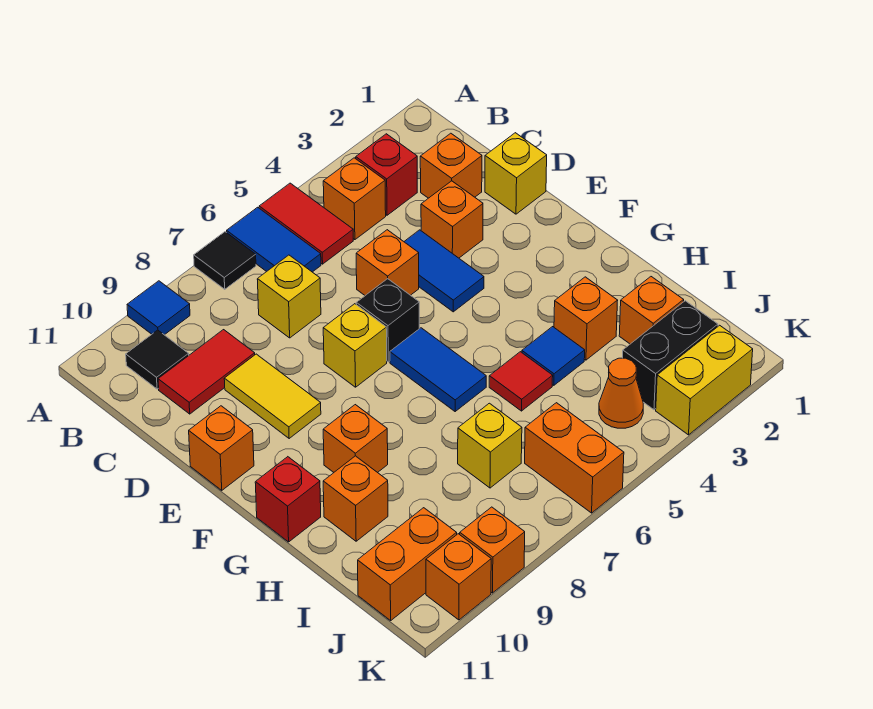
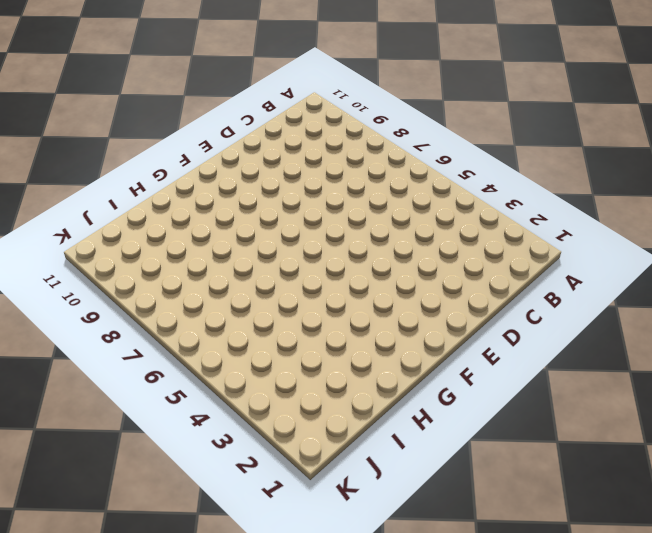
none -> red 1x2 tile [259,183,353,264]
none -> blue 1x2 tile [227,207,321,272]
none -> black 1x1 tile [194,232,256,289]
none -> blue 1x1 tile [127,281,190,335]

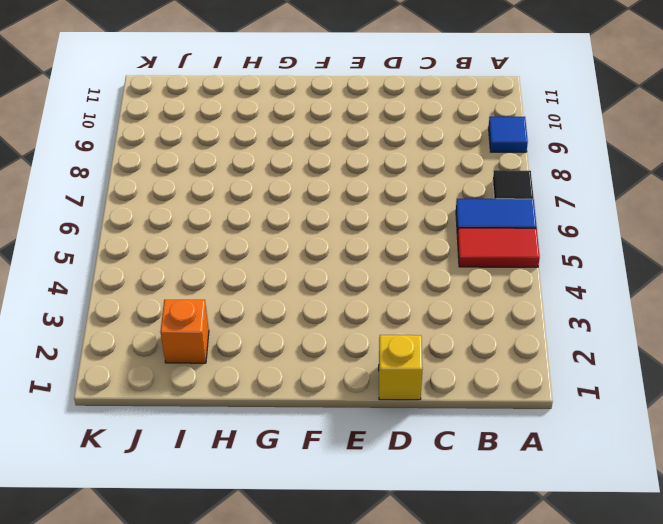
none -> red 1x1 brick [356,134,417,215]
none -> orange 1x1 brick [323,158,386,240]
none -> black 1x1 tile [126,330,189,389]
none -> orange 1x1 brick [420,133,482,198]

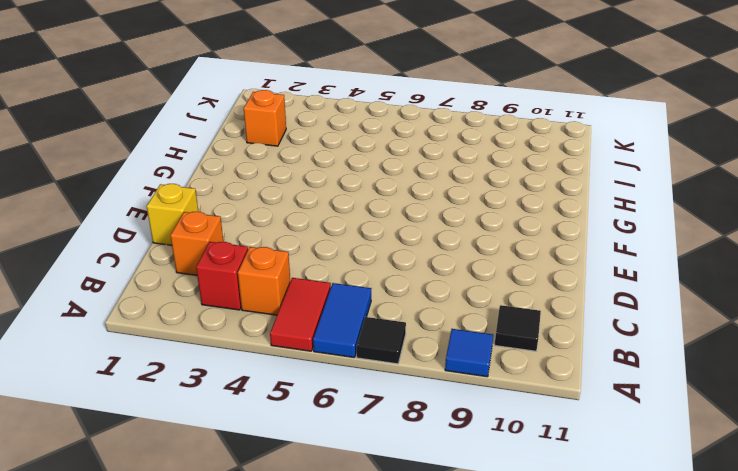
none -> yellow 1x1 brick [257,255,321,338]
none -> red 1x2 tile [158,330,255,414]
none -> orange 1x1 brick [421,181,483,258]
none -> blue 1x2 tile [404,230,484,312]

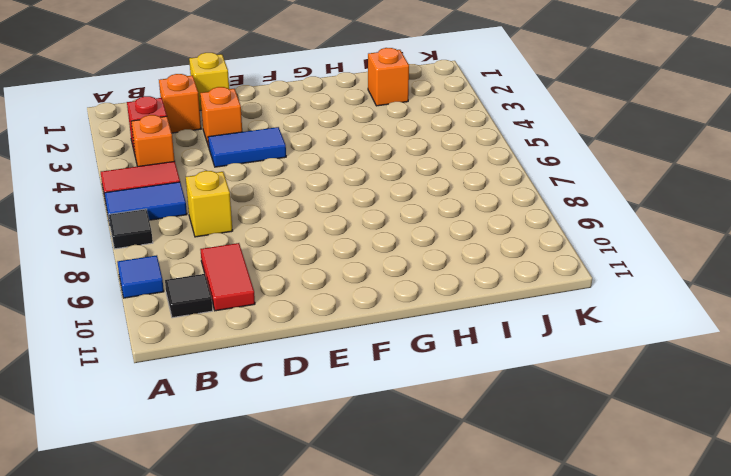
none -> orange 1x1 brick [356,230,419,295]
none -> yellow 1x2 tile [224,354,321,438]
none -> black 1x1 brick [356,279,419,362]
none -> yellow 1x1 brick [323,304,387,387]

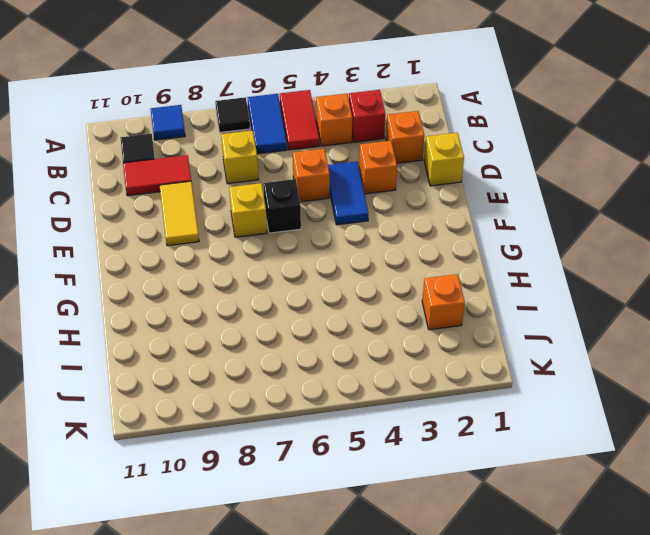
none -> orange 1x1 brick [189,406,254,490]
none -> blue 1x2 tile [390,328,486,411]
none -> orange 1x1 brick [323,405,388,473]
none -> red 1x1 brick [255,457,321,542]

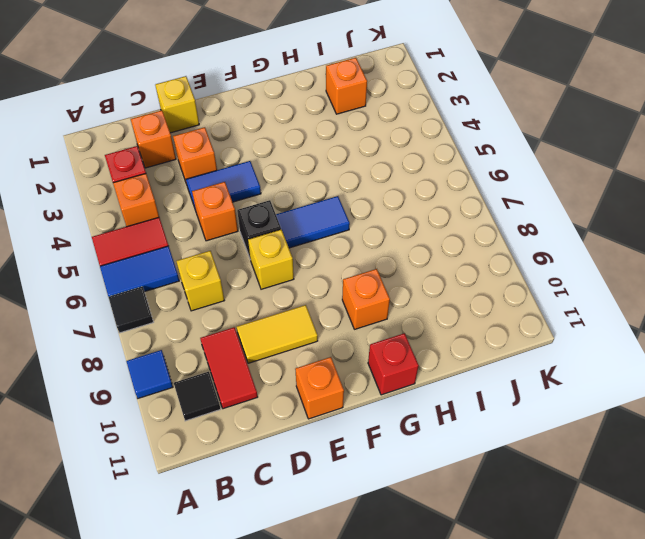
none -> orange 1x1 brick [554,277,618,360]
none -> blue 1x1 tile [522,327,585,385]
none -> red 1x1 tile [489,352,553,411]
none -> orange 1x1 brick [323,456,388,541]

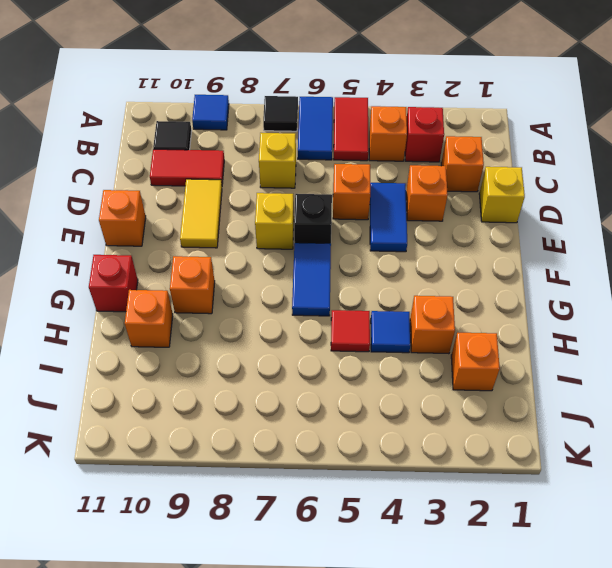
none -> yellow 1x1 brick [458,403,522,488]
none -> black 1x2 brick [623,301,718,410]
none -> orange 1x1 cone [599,358,643,428]
none -> orange 1x2 brick [525,403,624,513]

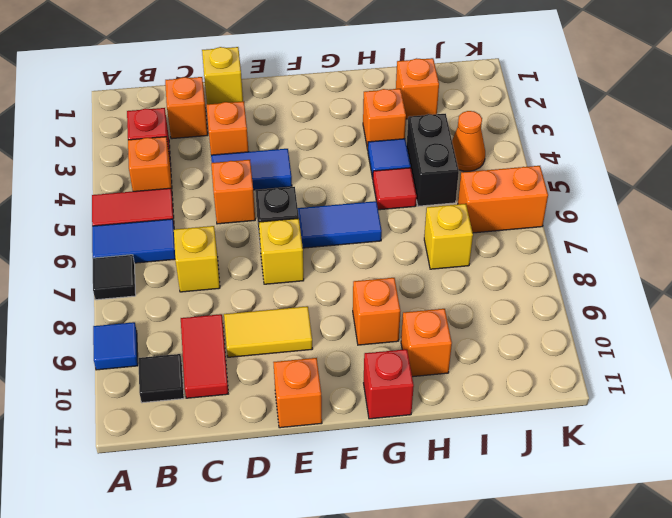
black 1x2 brick [407,114,459,206] -> black 1x2 brick moved to [623,301,718,410]
none -> orange 1x2 brick [358,508,457,620]
none -> yellow 1x2 brick [656,325,753,435]
none -> orange 1x1 brick [460,507,525,593]
none -> orange 1x1 brick [426,534,491,620]

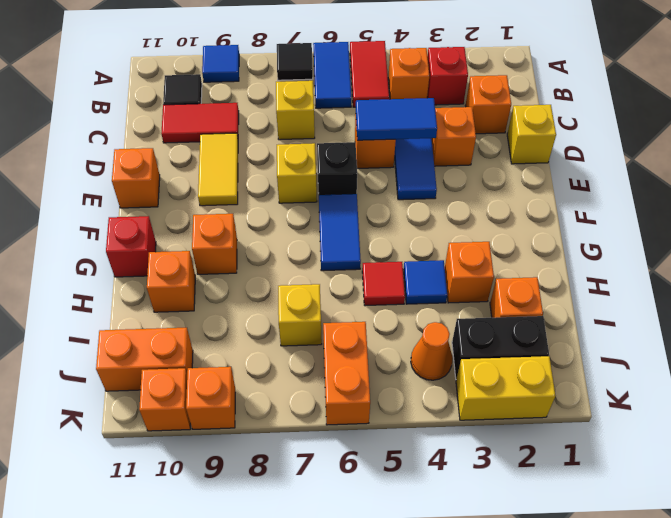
blue 1x2 tile [356,98,437,140] -> none

